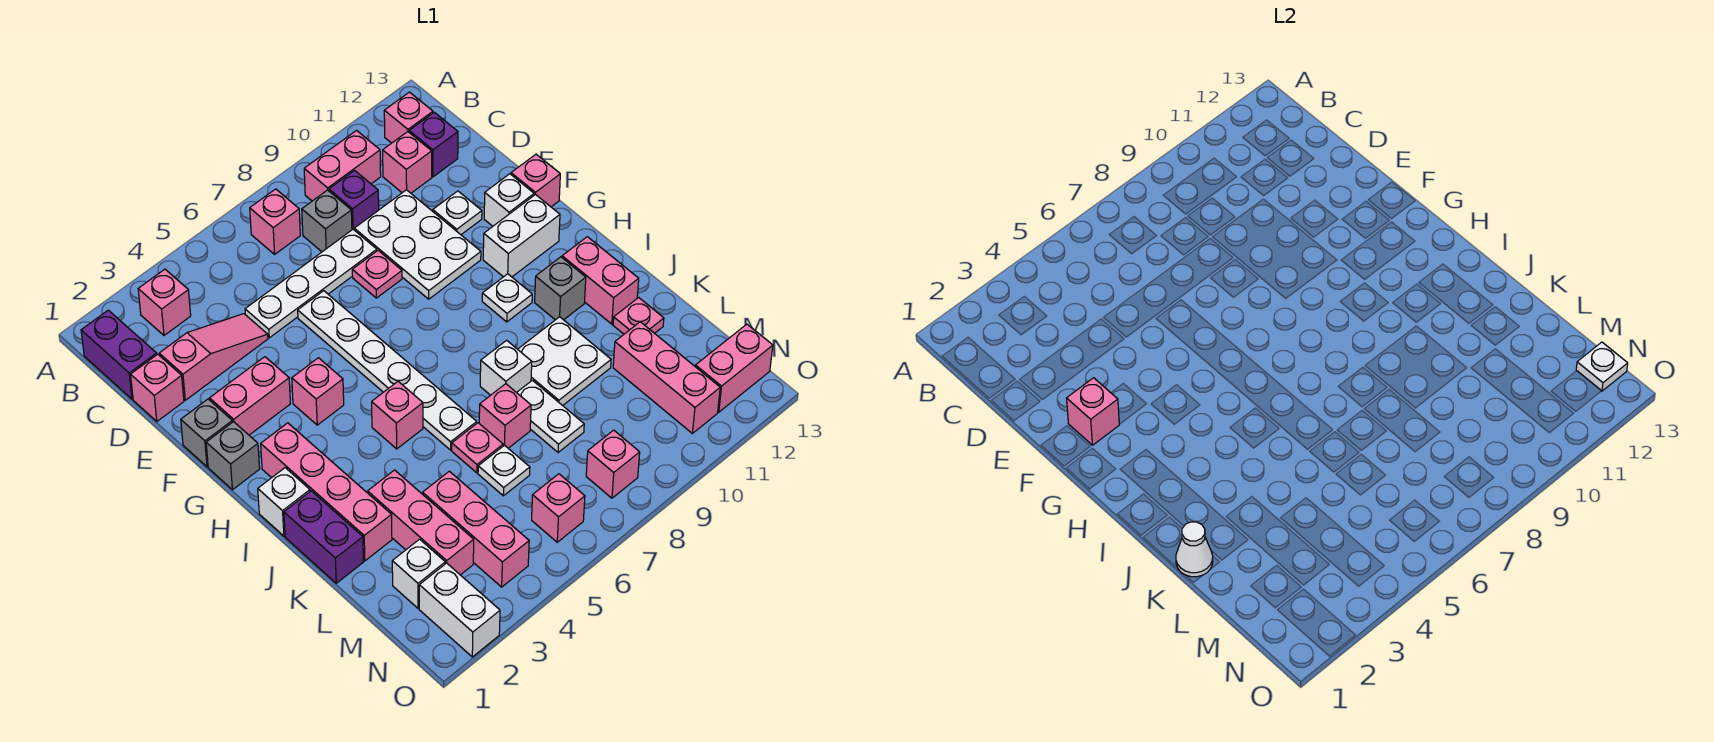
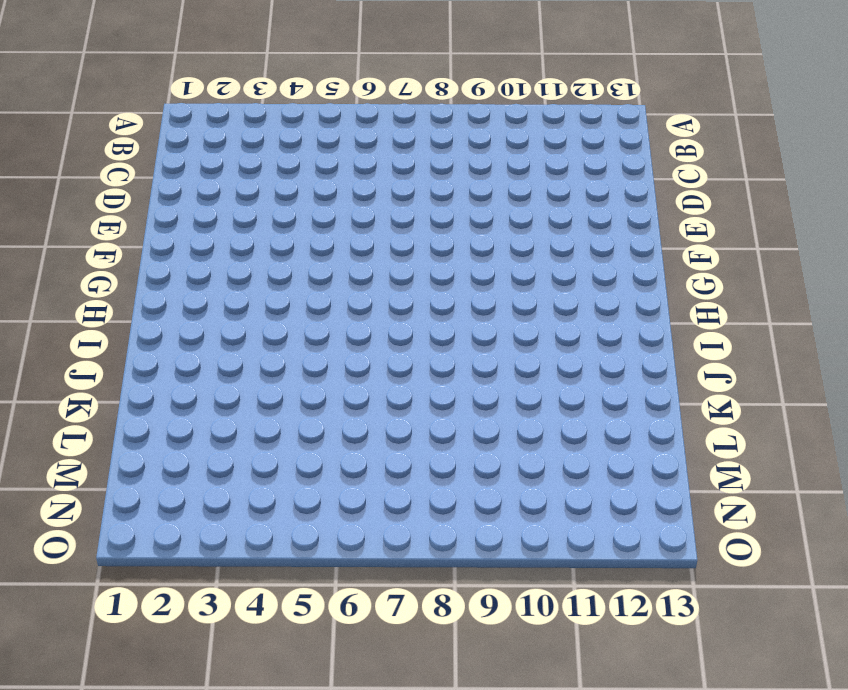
none -> purple 1x2 brick [81,310,157,399]
none -> pink 1x1 brick [138,269,191,335]
none -> pink 1x1 brick [250,189,300,254]
none -> pink 1x2 brick [304,131,381,201]

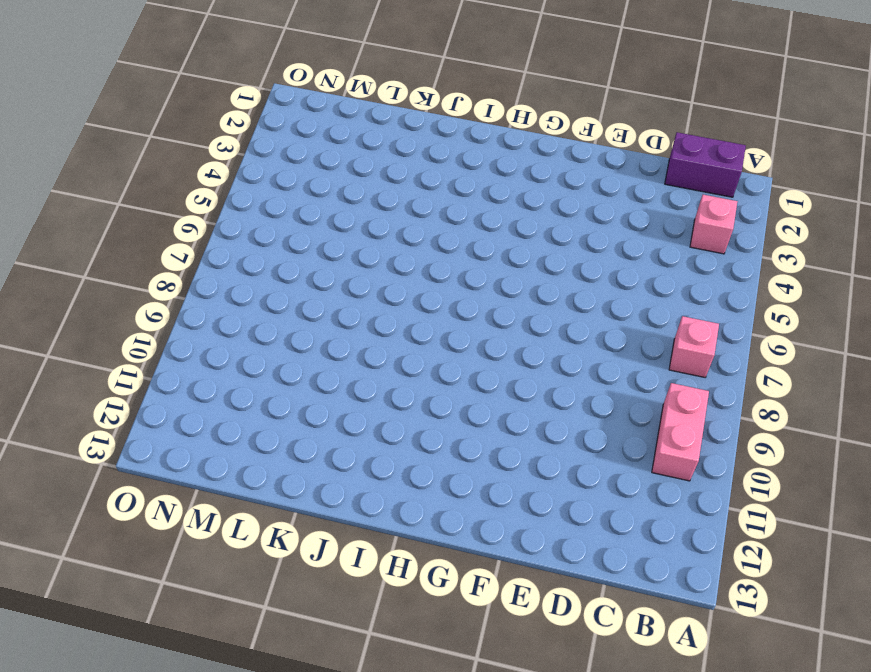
none -> pink 1x1 brick [384,92,433,143]
none -> grey 1x1 brick [302,190,352,252]
none -> purple 1x1 brick [329,171,379,230]
none -> pink 1x1 brick [383,132,432,193]

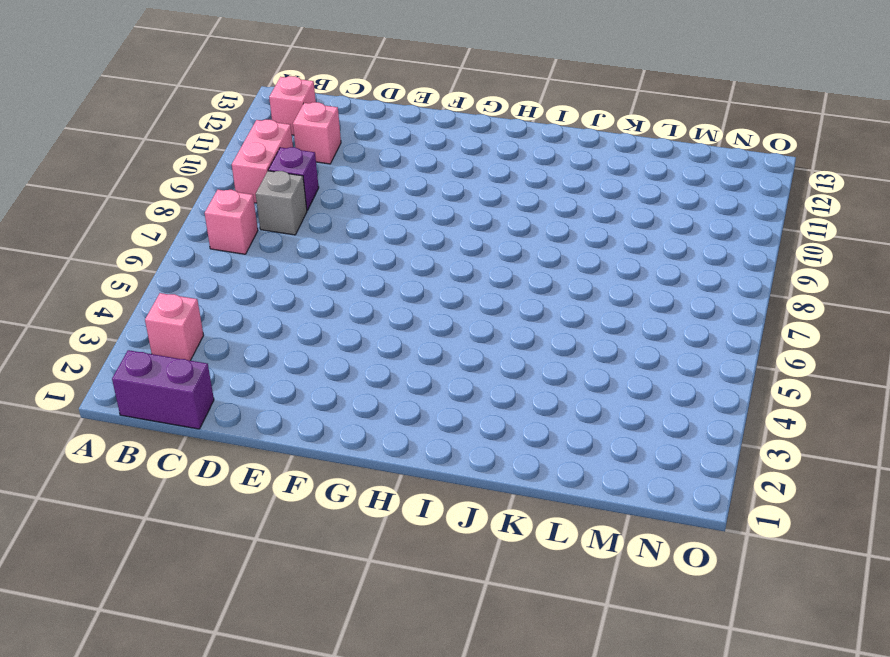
none -> purple 1x1 brick [409,112,458,177]
none -> pink 1x1 brick [131,354,184,421]
none -> pink 1x3 slope [159,314,268,400]
none -> white 1x4 plate [245,230,377,338]

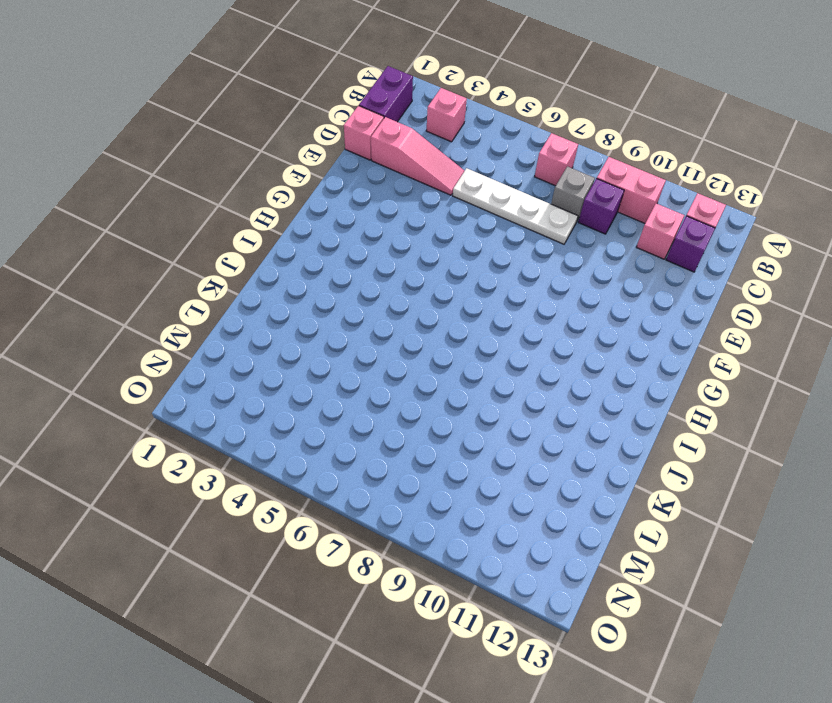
none -> white 2x3 plate [354,190,481,299]
none -> white 1x6 plate [298,291,477,450]
none -> pink 1x1 plate [352,251,402,298]
none -> white 1x1 plate [433,191,482,235]

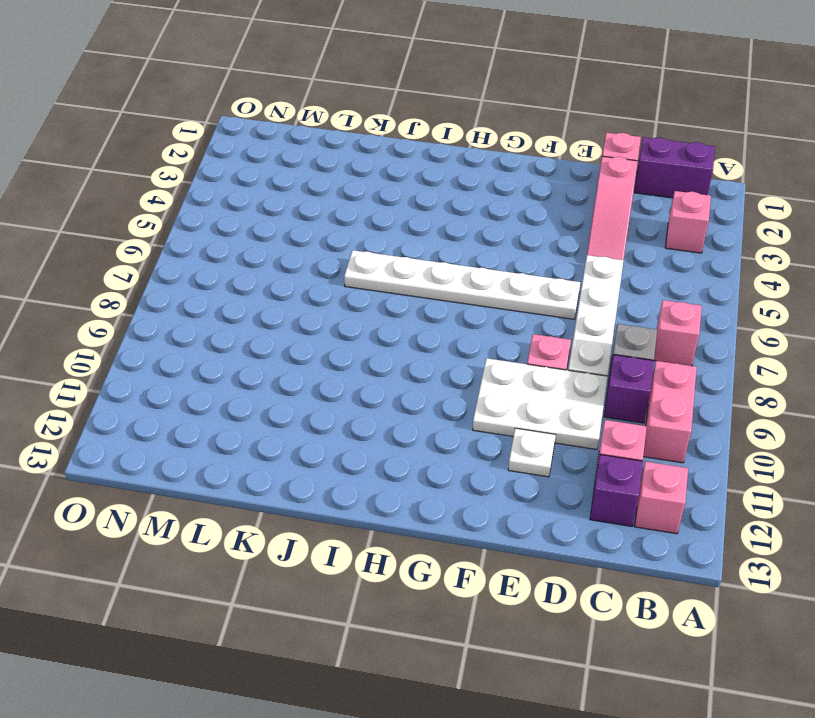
none -> grey 1x1 brick [181,399,232,467]
none -> pink 1x2 brick [210,357,290,435]
none -> white 1x1 brick [484,174,534,226]
none -> pink 1x1 brick [511,154,560,207]

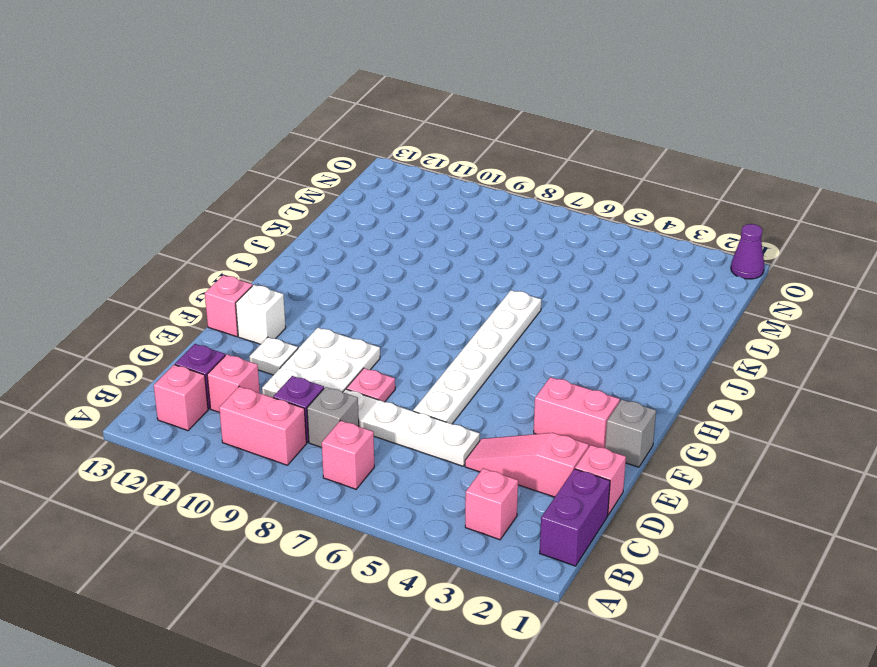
purple 1x1 cone [731,224,764,279] -> none
none -> grey 1x1 brick [206,422,260,490]
none -> pink 1x1 brick [292,358,344,425]
none -> white 1x2 brick [483,194,560,277]
none -> pink 1x4 brick [261,423,392,561]

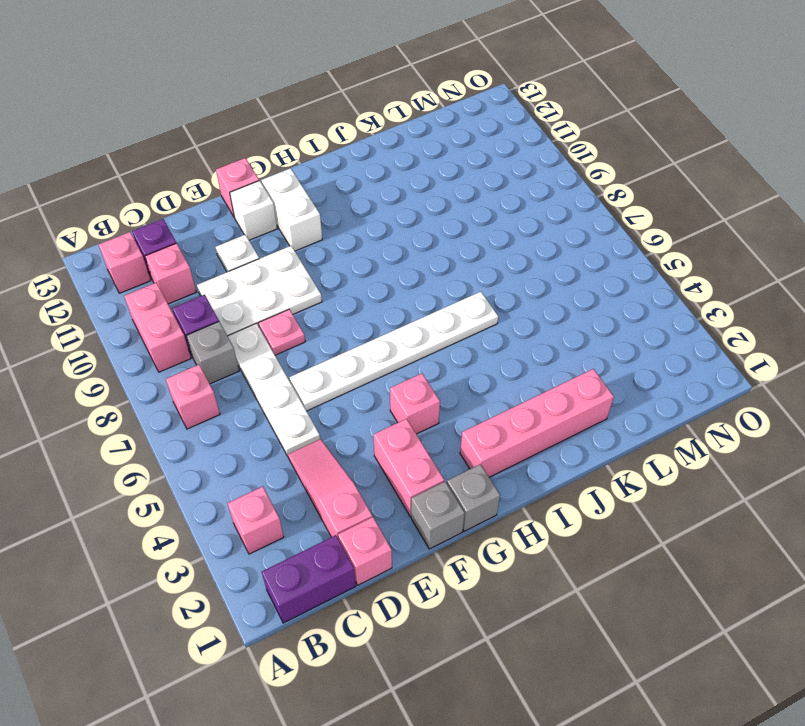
none -> white 1x1 plate [482,274,532,322]
none -> white 1x1 brick [258,468,310,536]
none -> pink 1x1 brick [372,382,423,449]
none -> grey 1x1 brick [535,257,586,320]

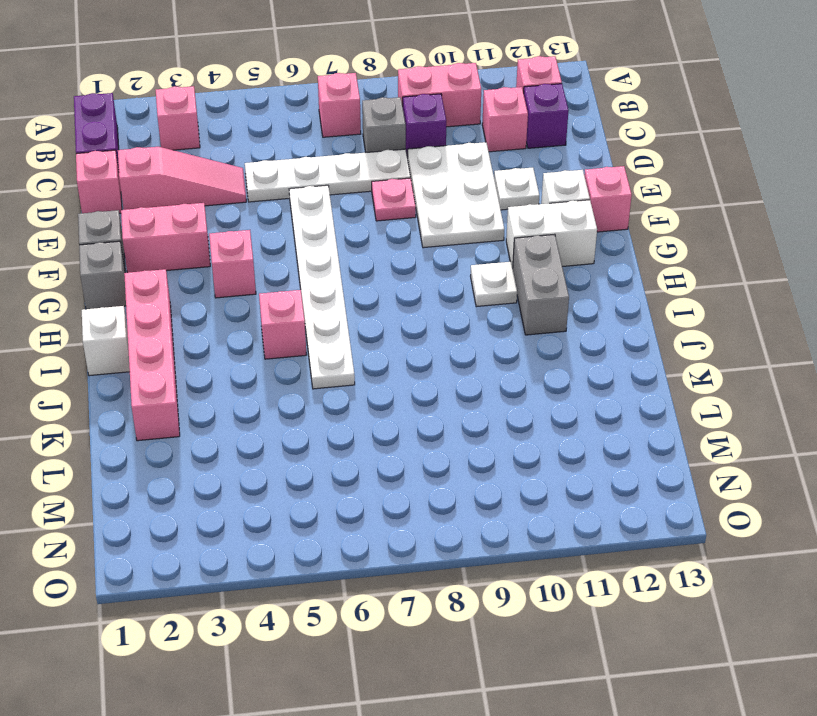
grey 1x2 brick [513,234,569,335] -> grey 1x1 brick [535,257,586,320]
none -> pink 1x2 brick [562,237,639,324]
none -> purple 1x2 brick [284,491,363,583]
none -> white 1x1 brick [480,340,532,395]
none -> white 2x2 plate [518,317,611,405]

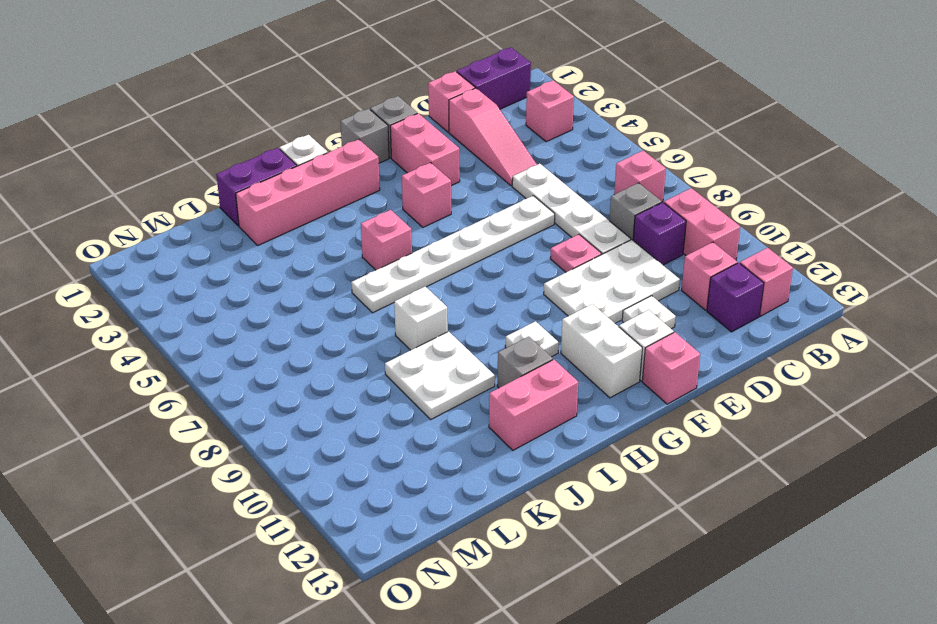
none -> pink 1x3 brick [368,470,474,575]
none -> pink 1x1 plate [452,423,503,473]
none -> pink 1x1 brick [479,384,531,448]
none -> white 1x2 plate [517,380,584,452]

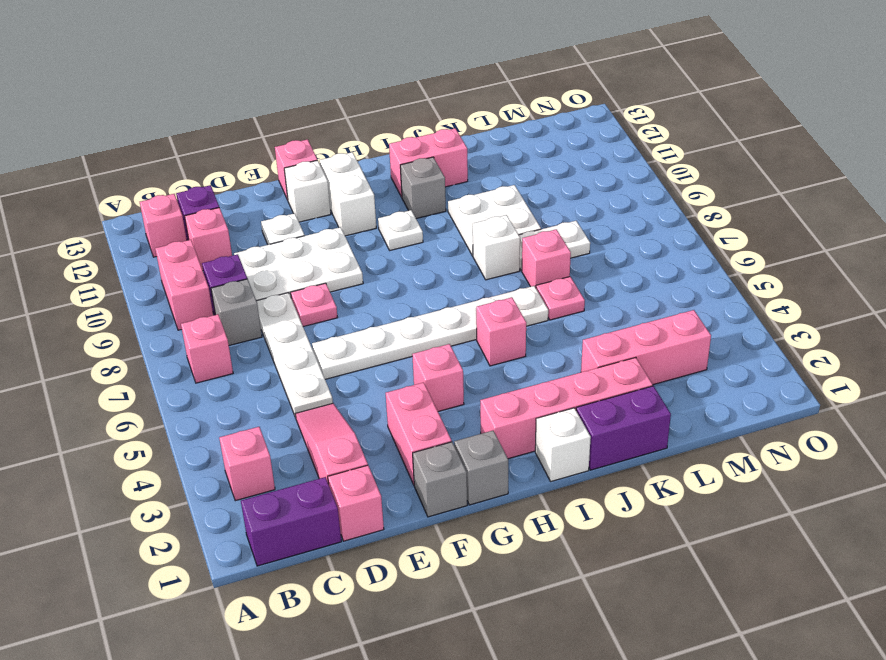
none -> pink 1x1 plate [613,298,664,334]
none -> pink 1x3 brick [423,471,529,587]
none -> white 1x1 plate [478,445,530,496]
none -> pink 1x3 brick [613,322,720,433]

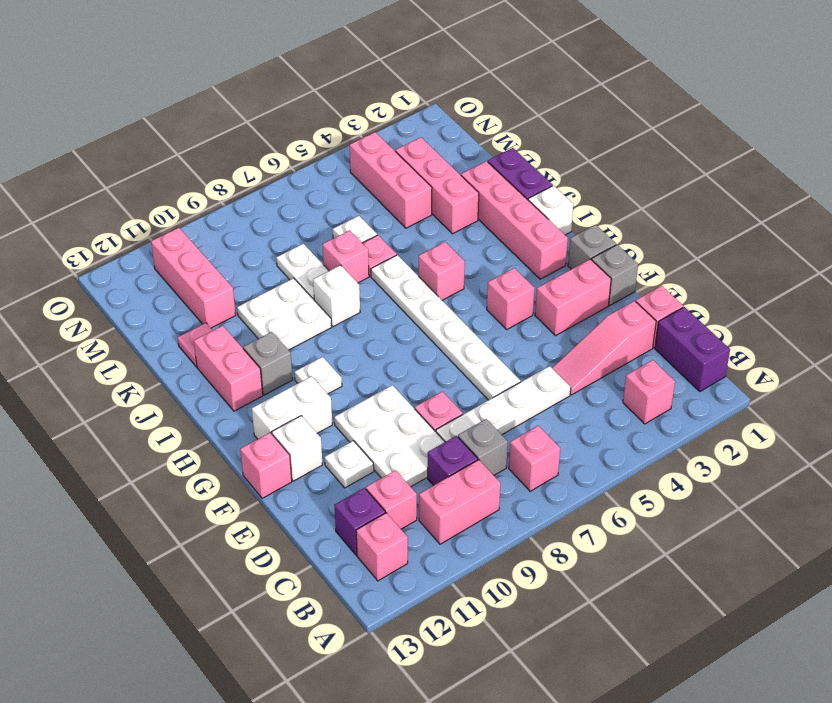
none -> white 1x1 brick [392,539,445,608]
none -> white 1x2 brick [419,563,500,657]
none -> pink 1x1 brick [532,474,585,542]
none -> pink 1x1 brick [586,430,640,498]

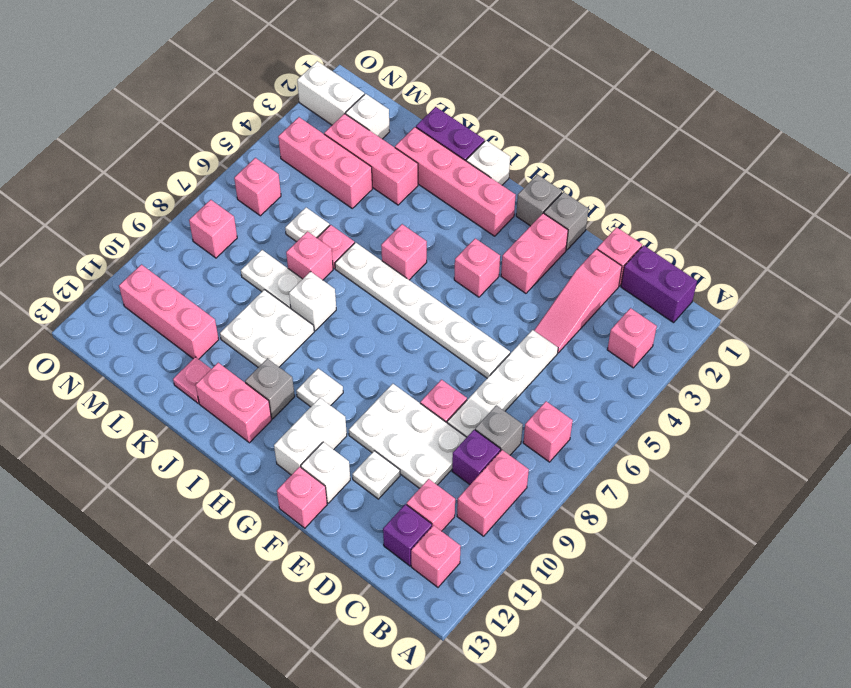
none -> pink 1x2 brick [695,324,773,412]
none -> pink 1x1 brick [1067,378,1119,445]
none -> white 1x1 cone [1176,522,1213,577]
none -> white 1x1 plate [1576,342,1628,391]

